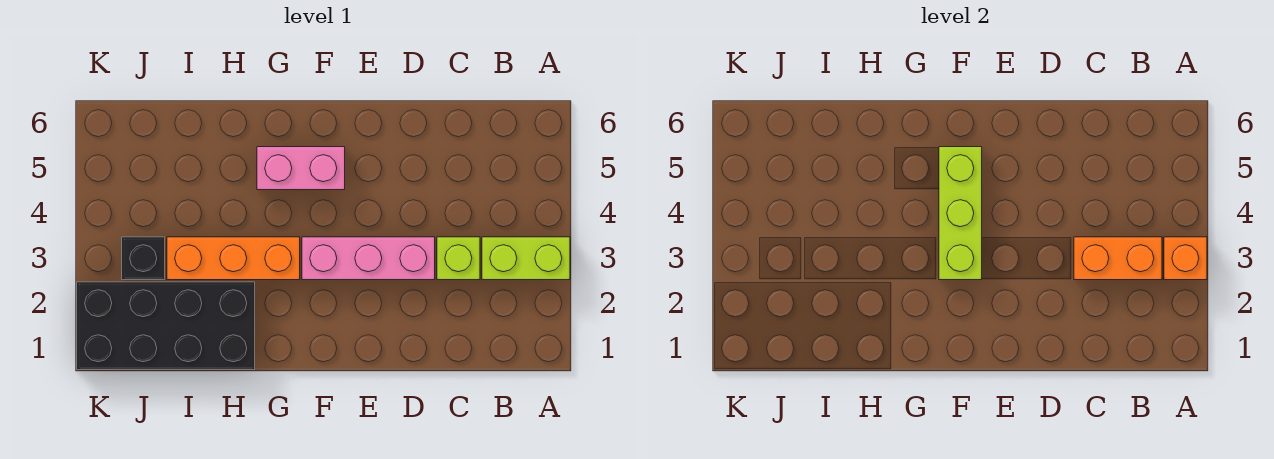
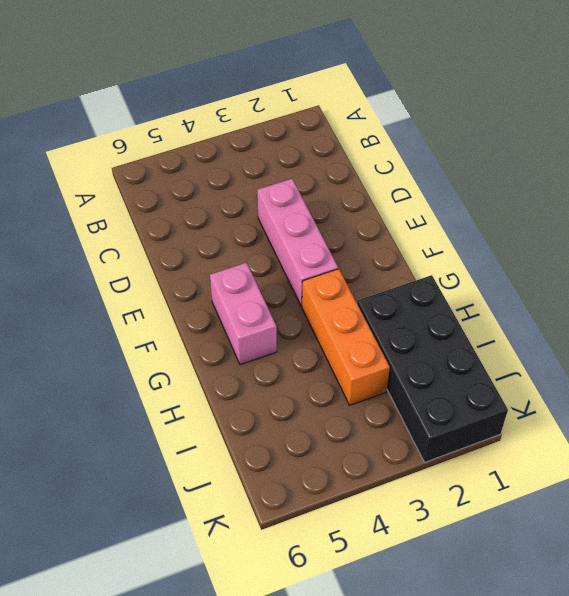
none -> lime 1x2 brick [482,237,570,280]
none -> lime 1x1 brick [437,237,480,280]

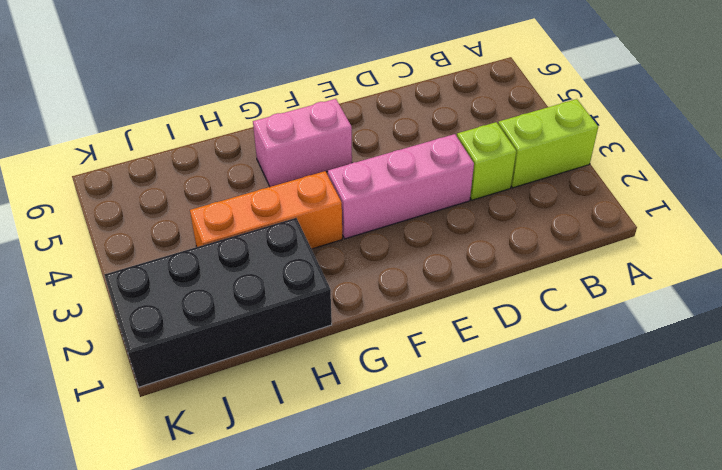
none -> black 1x1 brick [122,237,165,280]
none -> orange 1x1 brick [1164,237,1207,280]

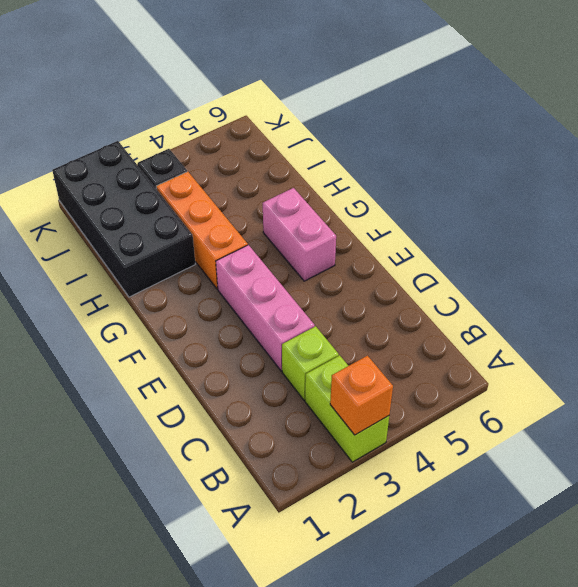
none -> orange 1x2 brick [1074,237,1162,280]
none -> lime 1x3 brick [939,147,982,280]

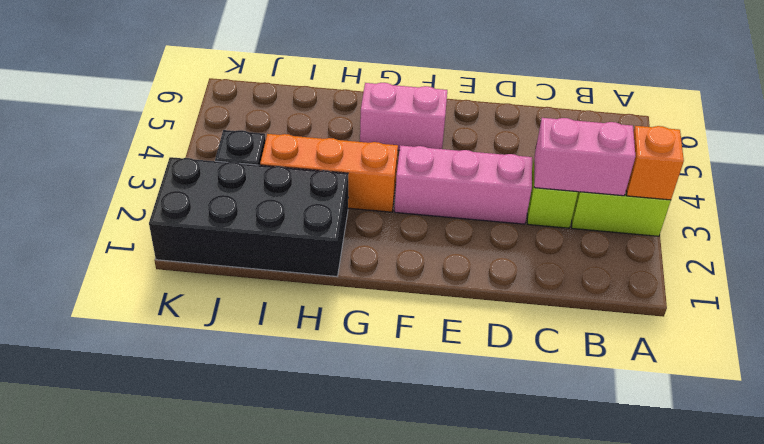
pink 1x2 brick [534,118,635,196] -> orange 1x2 brick [1074,237,1162,280]
none -> lime 1x3 brick [939,147,982,280]

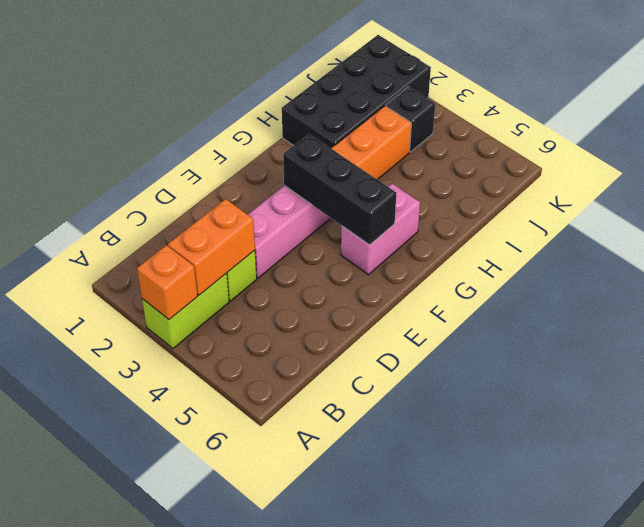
black 1x3 brick [283,134,396,245] -> lime 1x3 brick [939,147,982,280]

